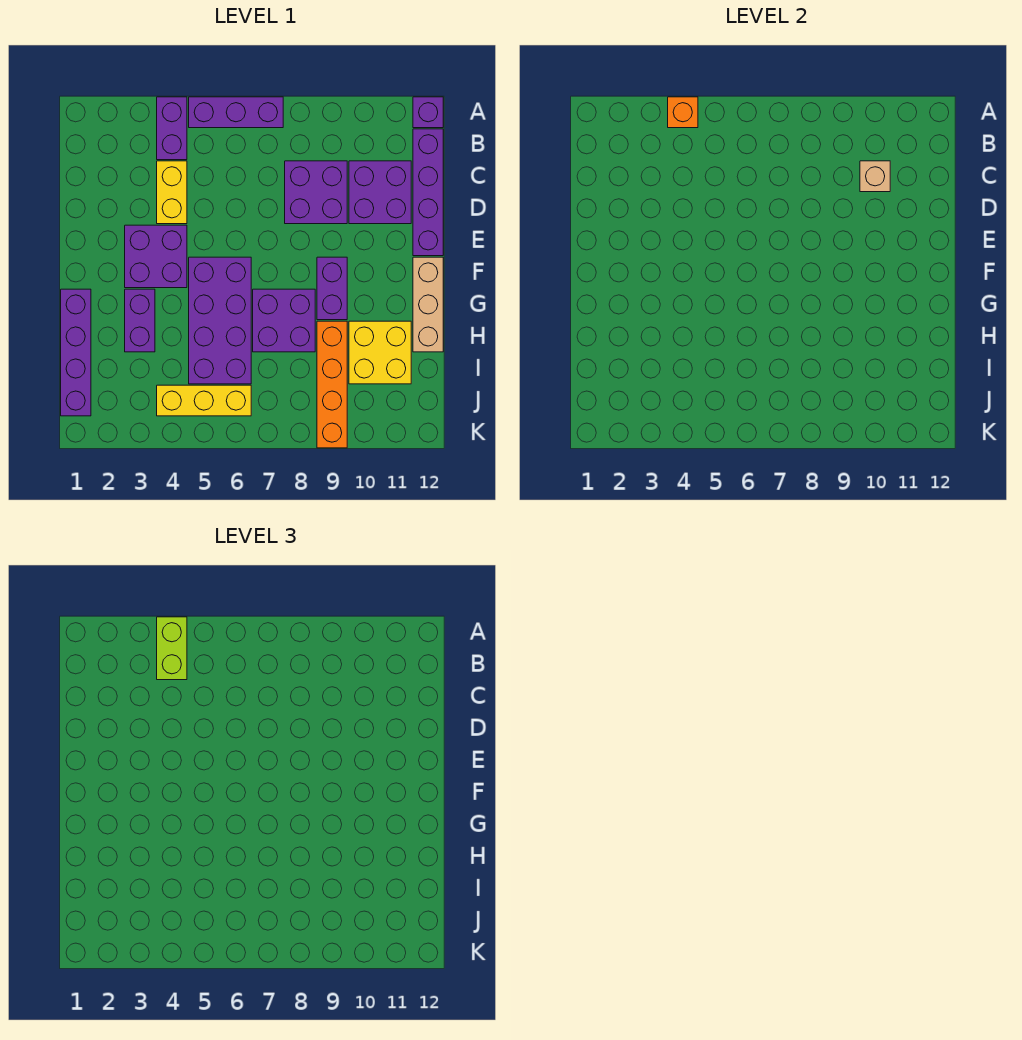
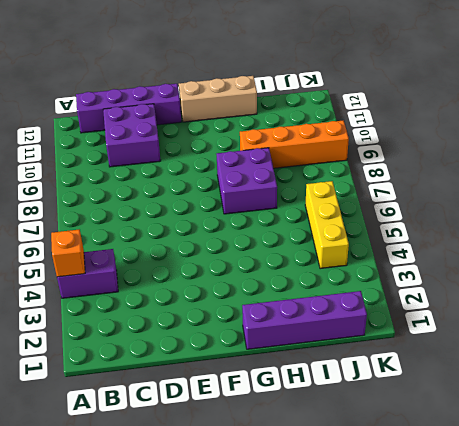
none -> purple 1x3 brick [189,97,283,128]
none -> purple 1x1 brick [413,97,443,128]
none -> yellow 1x2 brick [157,161,187,224]

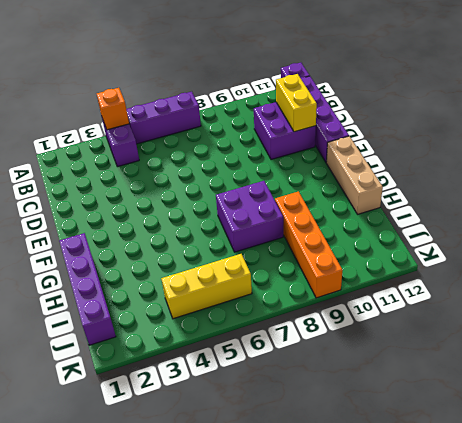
yellow 1x2 brick [276,74,317,132] -> yellow 1x2 brick moved to [157,161,187,224]
none -> purple 2x2 brick [285,161,347,224]
none -> purple 2x2 brick [125,225,187,288]
none -> purple 2x4 brick [189,257,251,384]

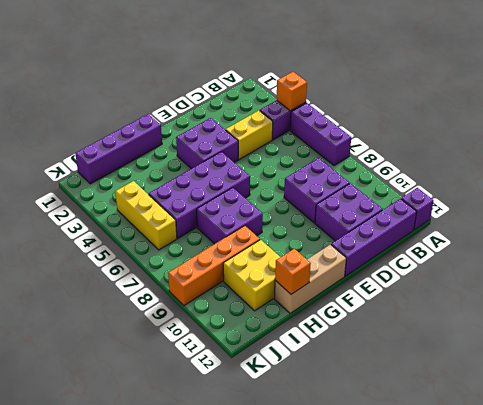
orange 1x1 brick [275,249,311,294] -> none
none -> purple 1x2 brick [317,257,347,320]
none -> purple 1x2 brick [125,289,155,352]
none -> tan 1x1 brick [860,161,890,192]

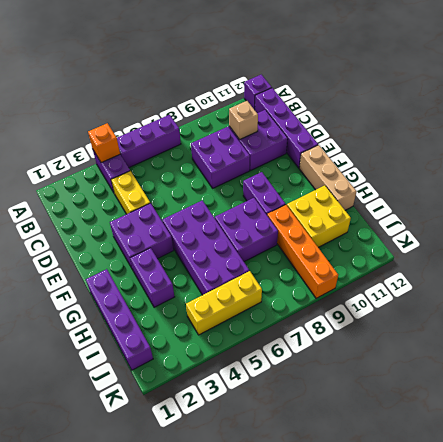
none -> lime 1x2 brick [157,617,187,680]

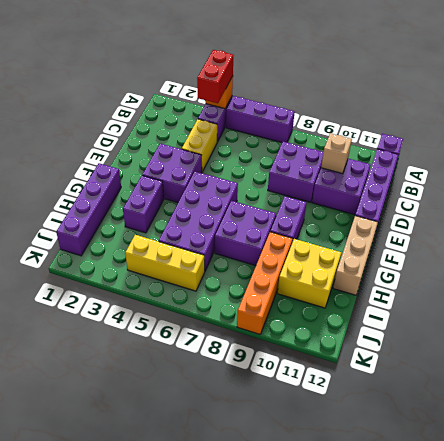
red 1x2 brick [197,50,233,103] -> lime 1x2 brick [157,617,187,680]

